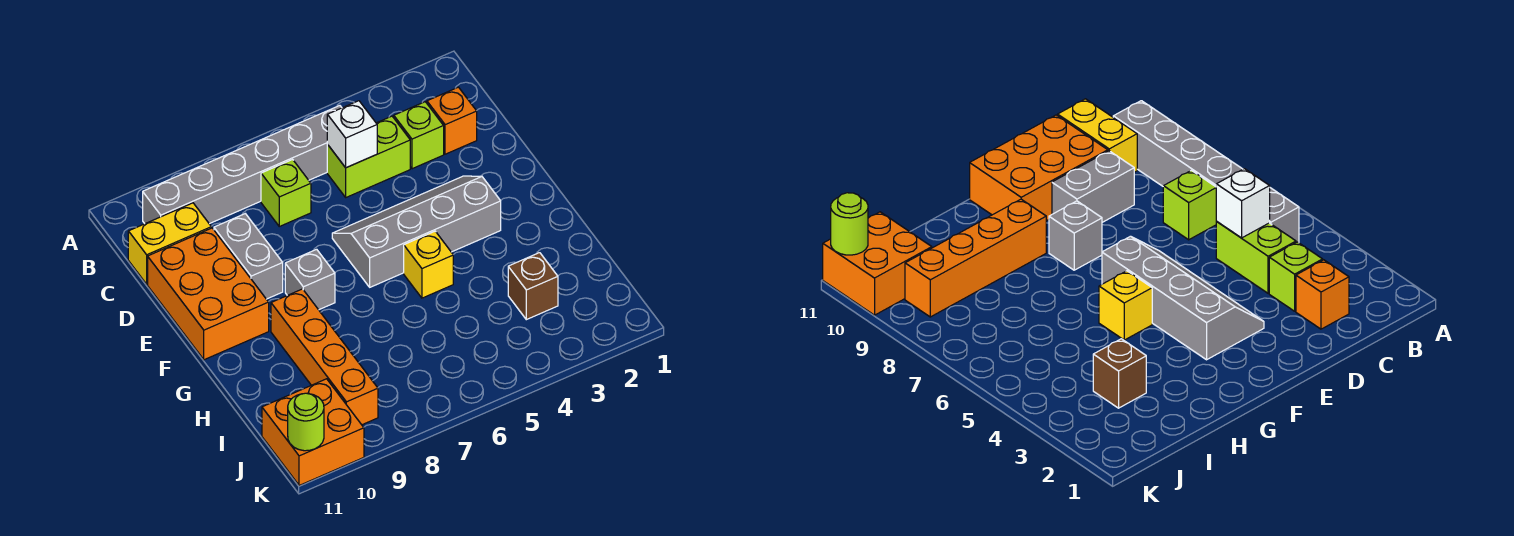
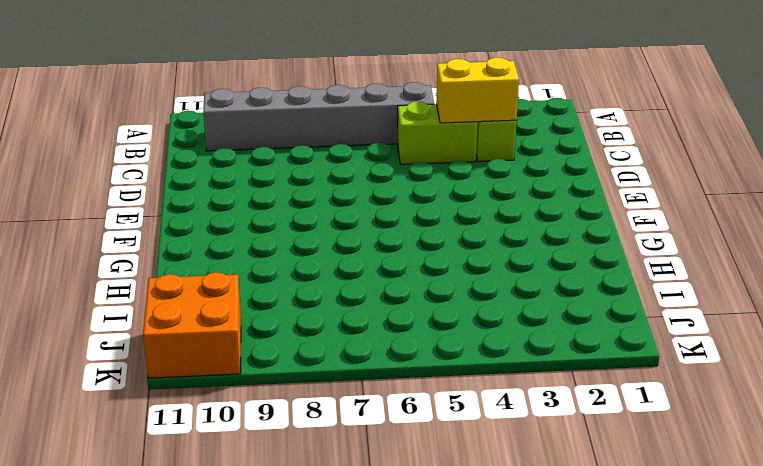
yellow 1x2 brick [436,57,519,123] -> yellow 1x2 brick moved to [128,203,211,284]
none -> orange 1x1 brick [427,87,477,154]
none -> lime 1x1 brick [261,160,311,226]
none -> grey 1x2 brick [214,214,283,299]

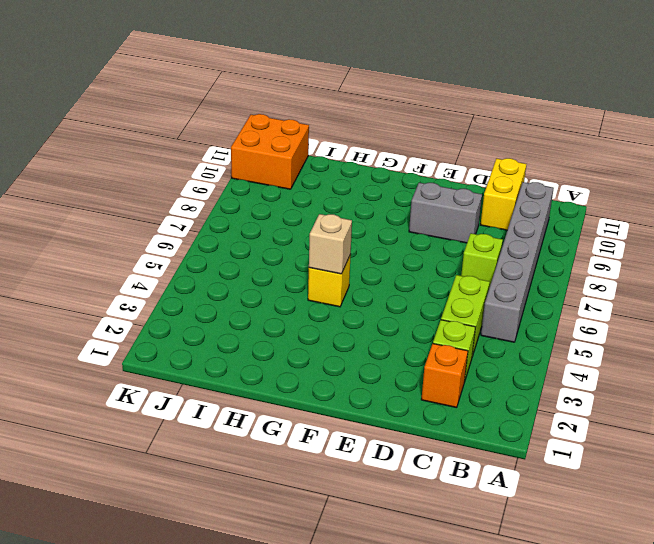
tan 1x1 brick [309,214,352,274] -> none
none -> orange 2x3 brick [148,228,269,360]
none -> grey 2x4 slope [332,176,501,287]
none -> grey 1x1 brick [285,249,335,310]

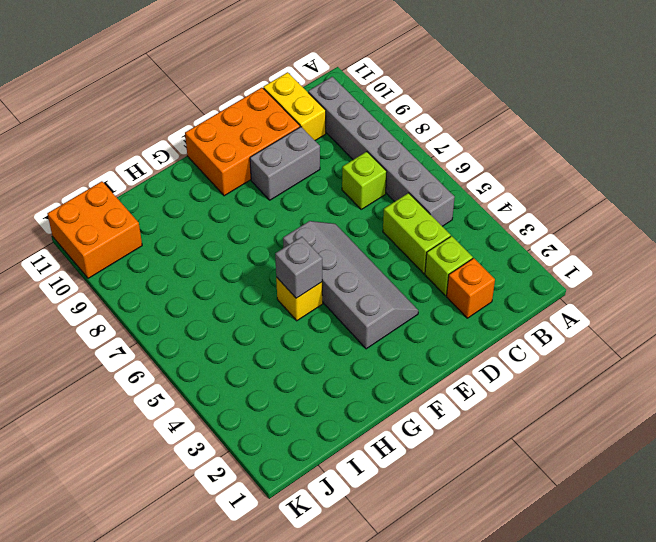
grey 1x1 brick [275,237,322,298] -> grey 1x1 brick moved to [285,249,335,310]
none -> orange 1x4 brick [271,289,378,425]
none -> brown 1x1 brick [508,253,558,320]
none -> white 1x1 brick [327,101,377,168]

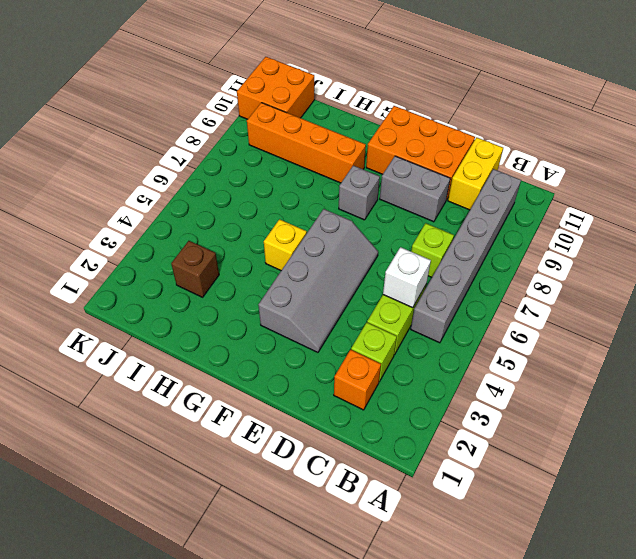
none -> lime 1x1 round brick [288,393,324,451]

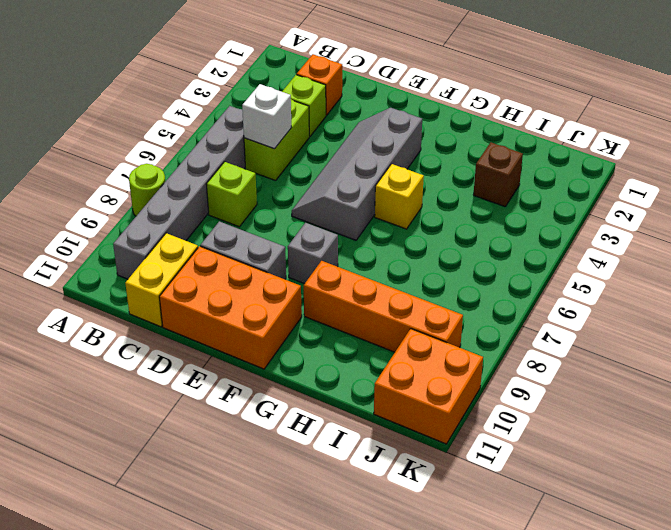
lime 1x1 round brick [129,164,165,216] -> lime 1x1 round brick moved to [288,393,324,451]

